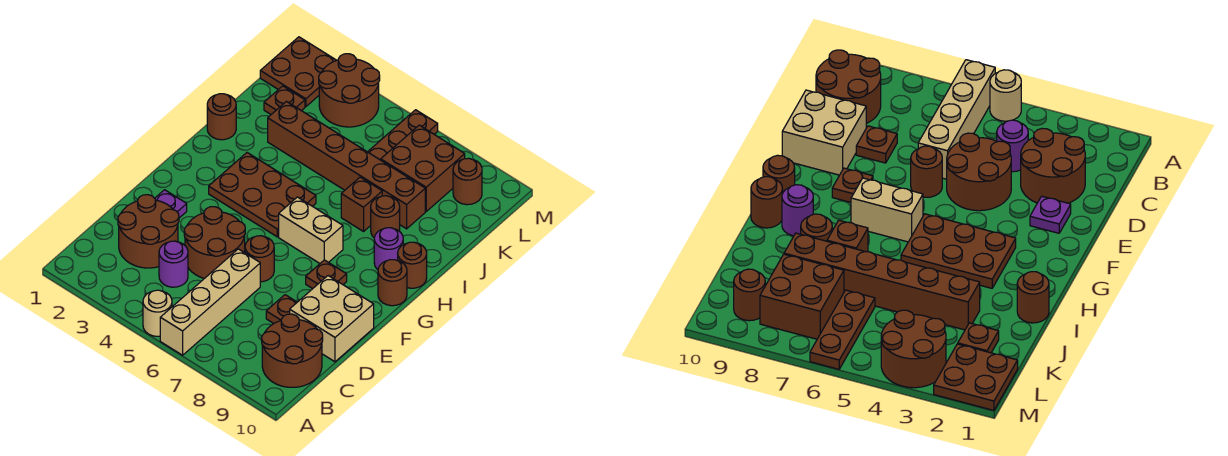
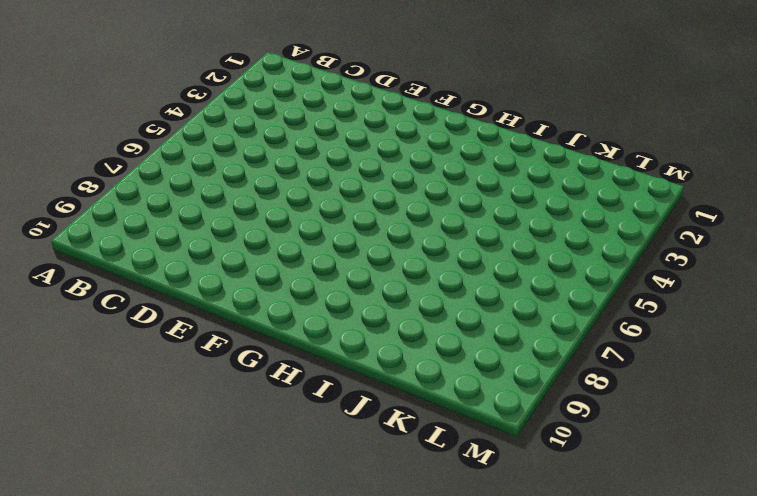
none -> tan 1x1 round brick [143,290,172,336]
none -> tan 1x4 brick [160,249,260,355]
none -> brown 2x2 round brick [262,314,323,387]

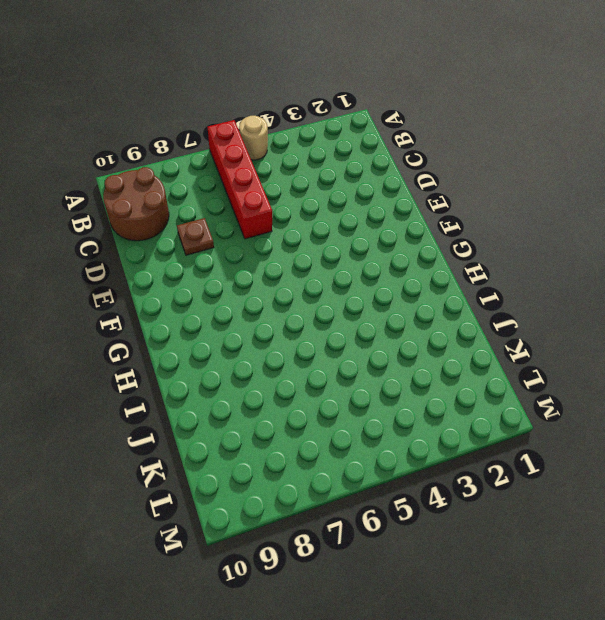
red 1x4 brick [208,120,272,239] -> tan 1x4 brick [160,249,260,355]
none -> brown 2x2 round brick [118,195,179,268]
none -> purple 1x1 round brick [159,241,188,287]
none -> brown 2x2 round brick [184,207,245,279]

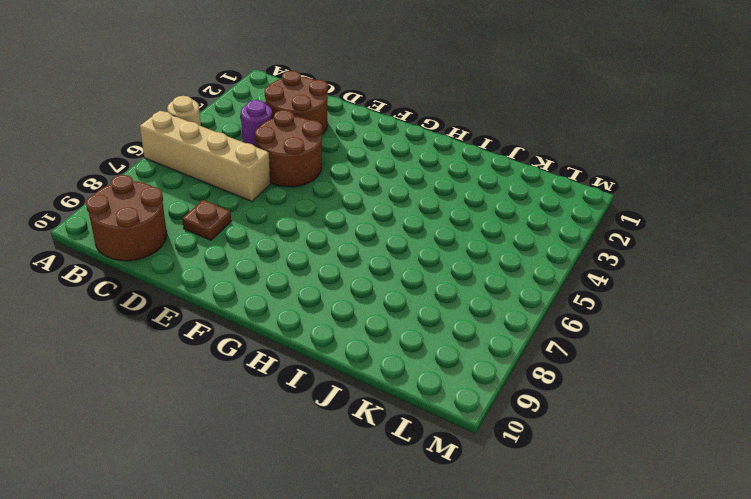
none -> tan 2x2 brick [290,276,374,362]
none -> purple 1x1 plate [155,190,187,218]
none -> brown 1x1 round brick [245,236,274,282]

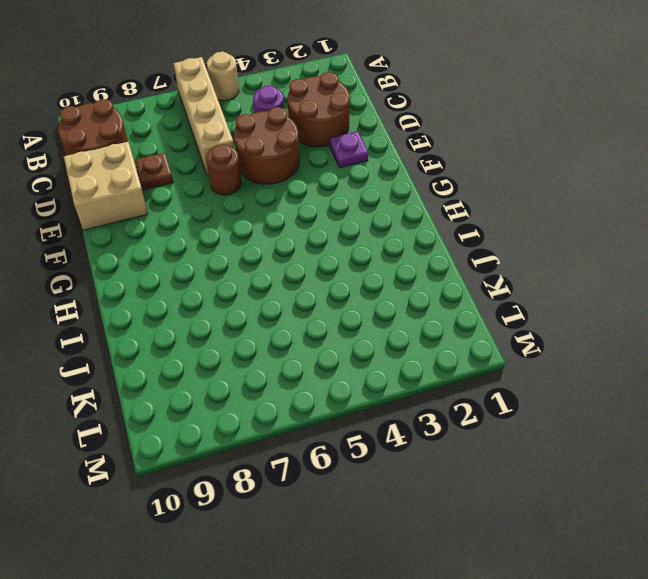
none -> brown 1x1 plate [306,260,347,289]
none -> brown 2x3 plate [209,153,316,237]
none -> tan 1x2 brick [279,197,343,263]

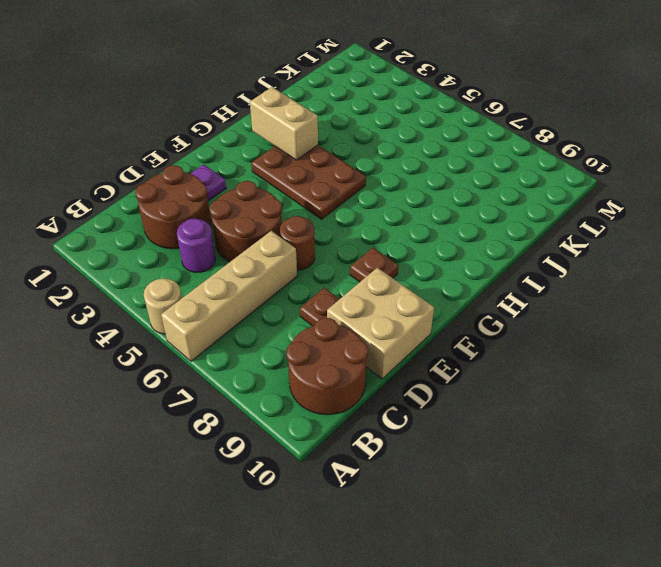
tan 1x2 brick [250,87,318,160] -> tan 1x2 brick moved to [279,197,343,263]
none -> brown 1x1 round brick [378,260,407,306]
none -> purple 1x1 round brick [374,228,403,270]
none -> brown 1x1 round brick [398,242,427,288]

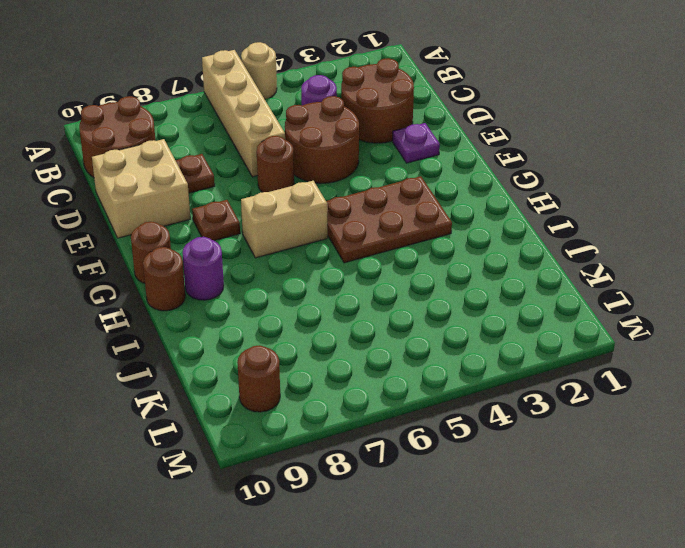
none -> brown 1x1 round brick [207,94,236,140]
none -> brown 1x1 brick [341,177,382,231]
none -> brown 1x1 round brick [371,196,400,237]

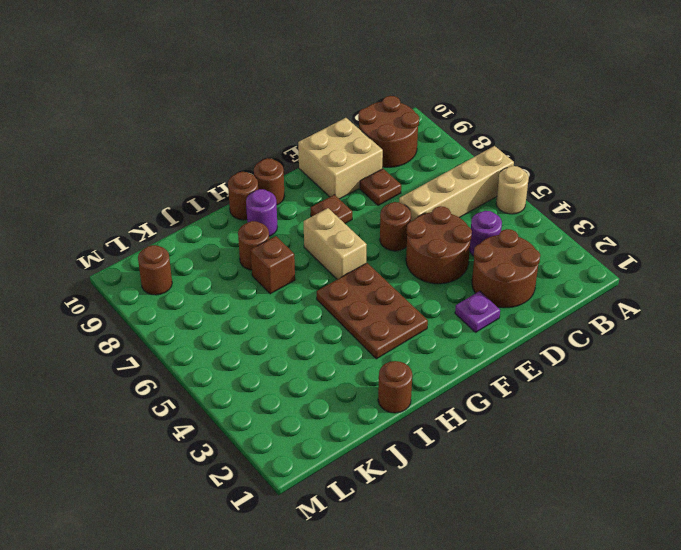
none -> brown 1x6 brick [268,102,425,229]
none -> brown 1x1 plate [264,86,305,114]
none -> brown 1x3 plate [368,110,438,160]

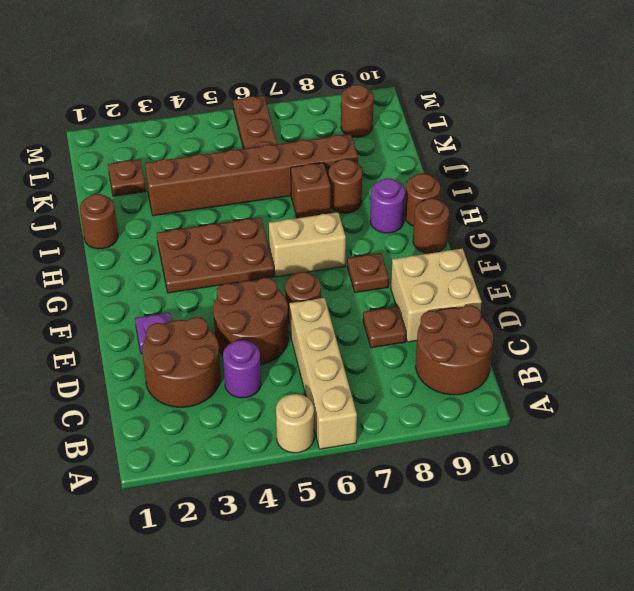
none -> brown 2x2 brick [381,125,465,211]
none -> brown 2x2 plate [260,37,336,107]
none -> brown 2x2 round brick [319,54,380,127]

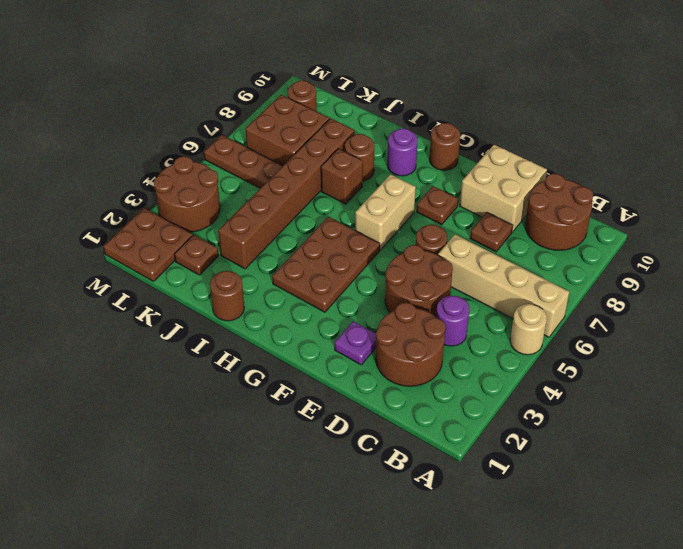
none -> brown 1x1 round brick [398,242,427,288]

